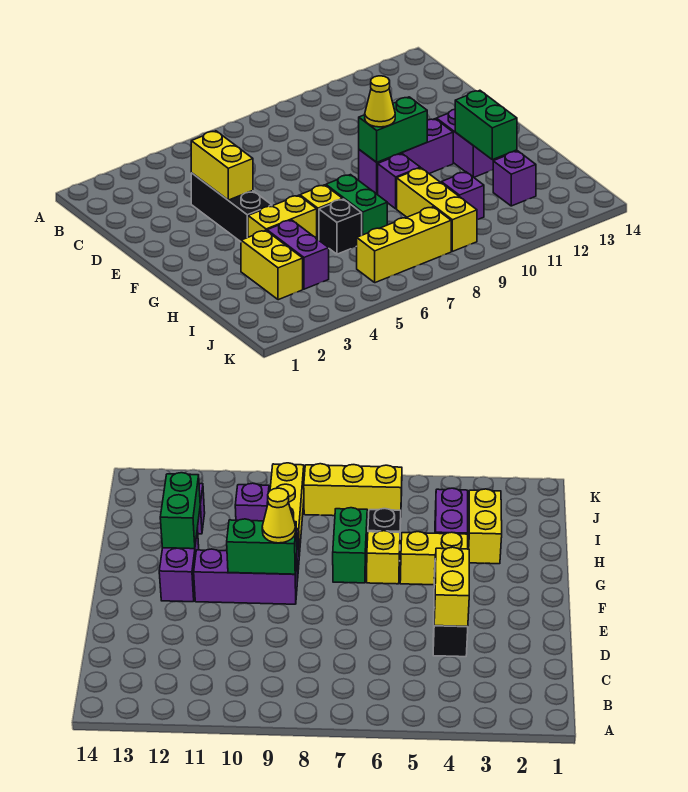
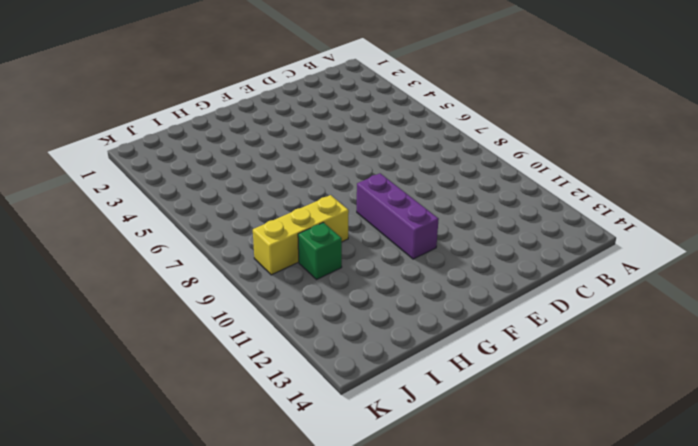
green 1x1 brick [298,222,342,279] -> purple 1x1 brick [441,172,484,220]
none -> black 1x3 brick [191,173,272,242]
none -> purple 1x2 brick [436,109,498,177]
none -> yellow 1x2 brick [248,195,317,239]

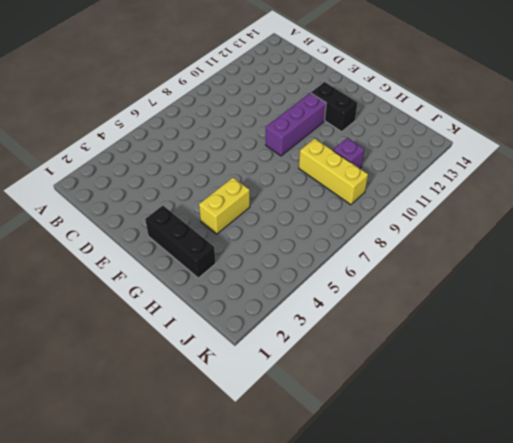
black 1x3 brick [145,206,216,278] -> black 1x3 brick moved to [191,173,272,242]
black 1x2 brick [311,82,358,132] -> purple 1x2 brick [436,109,498,177]
none -> yellow 1x1 brick [300,185,342,240]
none -> green 1x2 brick [326,175,387,235]
none -> purple 1x1 brick [377,154,420,209]

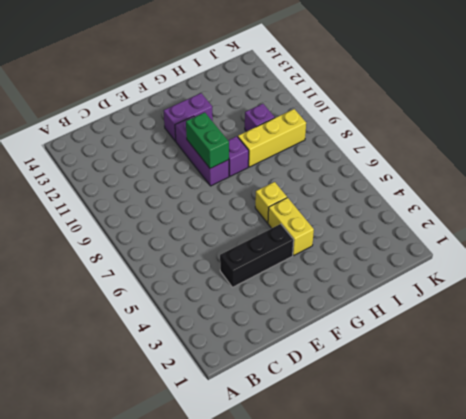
none -> green 1x2 brick [326,175,387,235]
none -> yellow 1x2 brick [241,230,303,300]
none -> purple 1x2 brick [267,220,329,289]

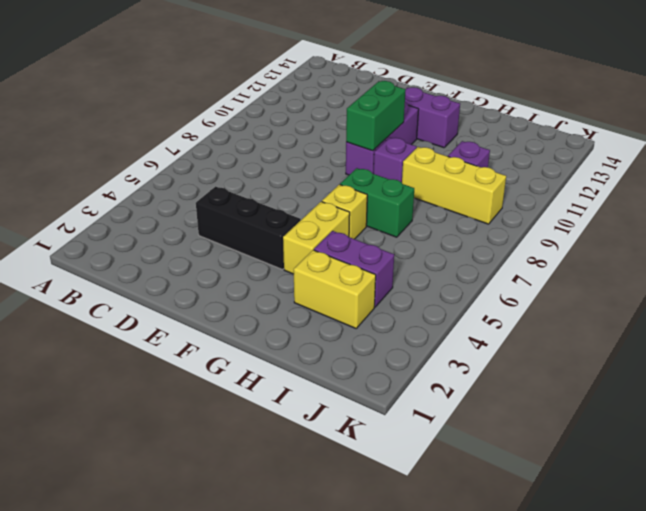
none -> black 1x1 brick [319,199,362,254]
none -> purple 1x1 brick [493,151,536,206]
none -> yellow 1x3 brick [356,207,451,283]

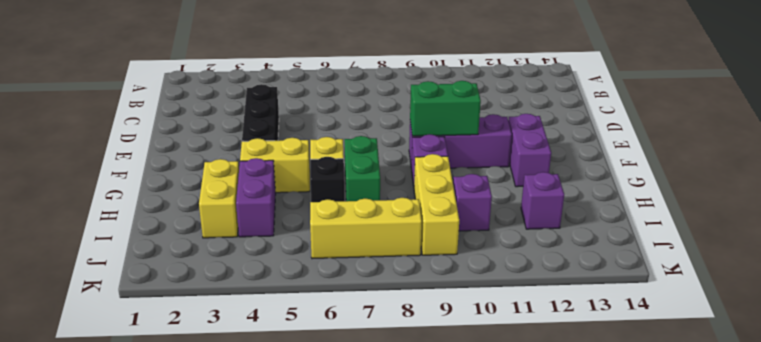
none -> yellow 1x2 brick [191,131,253,200]
none -> green 1x2 brick [455,90,517,160]
none -> yellow 1x1 cone [365,76,395,127]

